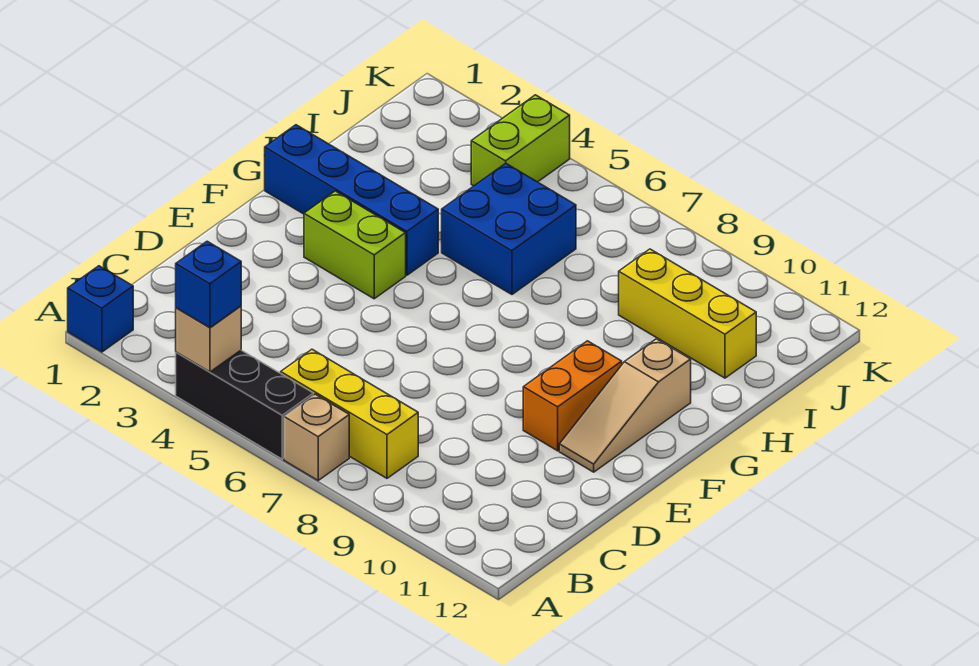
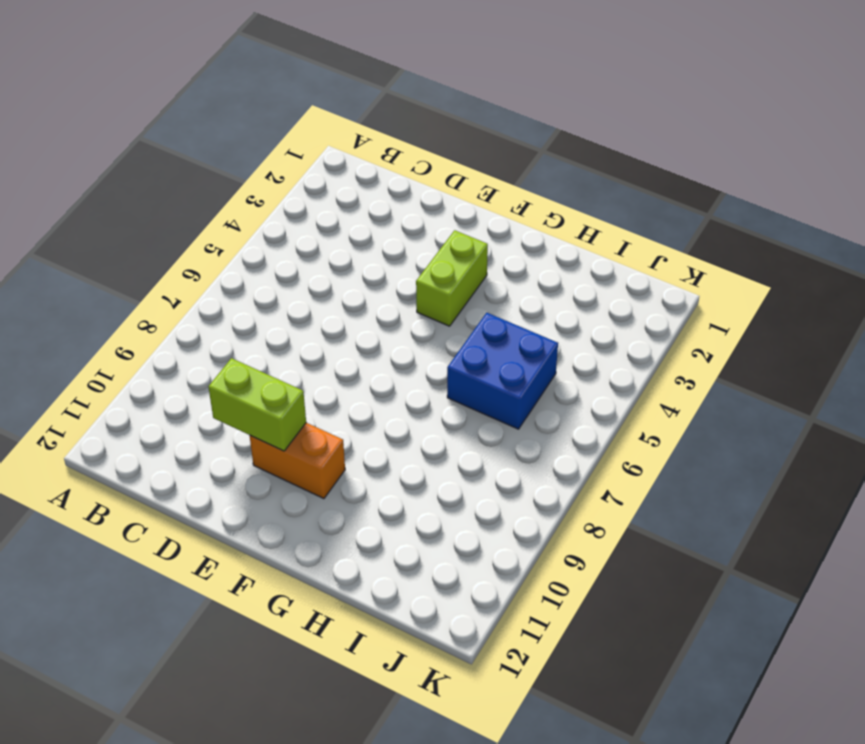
lime 1x2 brick [209,358,306,451] -> lime 1x2 brick moved to [471,95,570,186]
none -> blue 1x1 brick [68,266,133,352]
none -> black 1x3 brick [176,350,313,459]
none -> tan 1x1 brick [284,394,349,480]

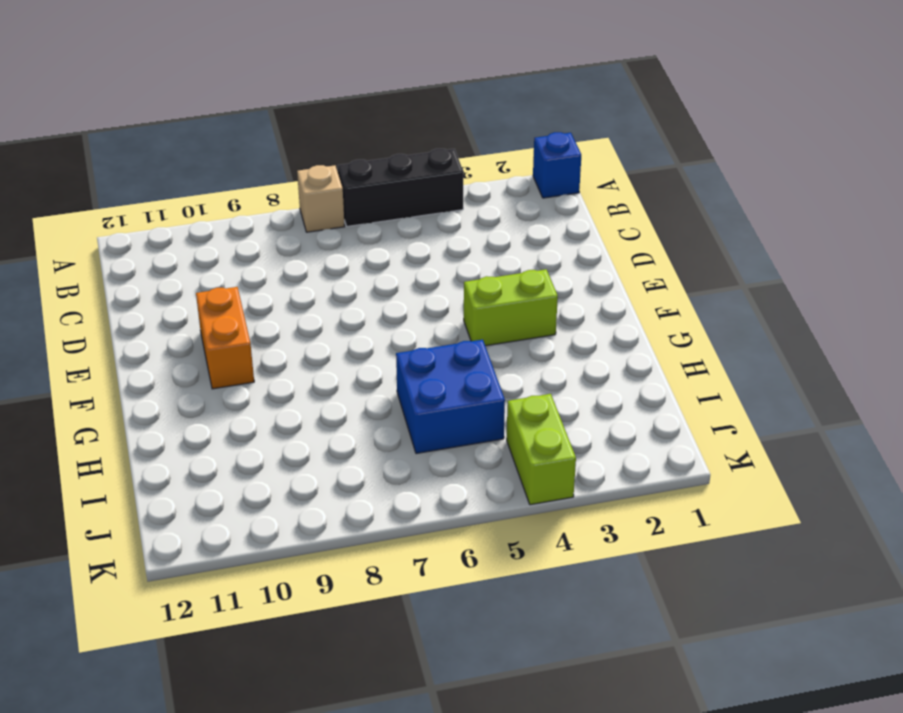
none -> yellow 1x3 brick [281,349,418,478]
none -> tan 1x3 slope [559,339,691,472]
none -> blue 1x4 brick [265,125,438,275]

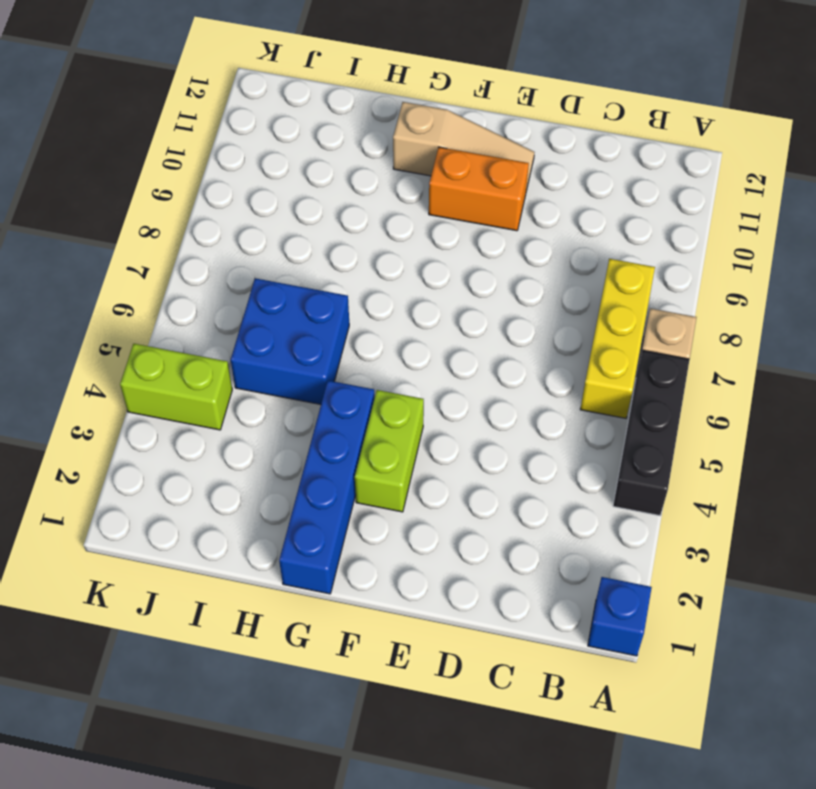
none -> yellow 1x3 brick [619,249,756,378]
none -> tan 1x1 brick [176,306,241,372]
none -> blue 1x1 brick [176,241,241,328]

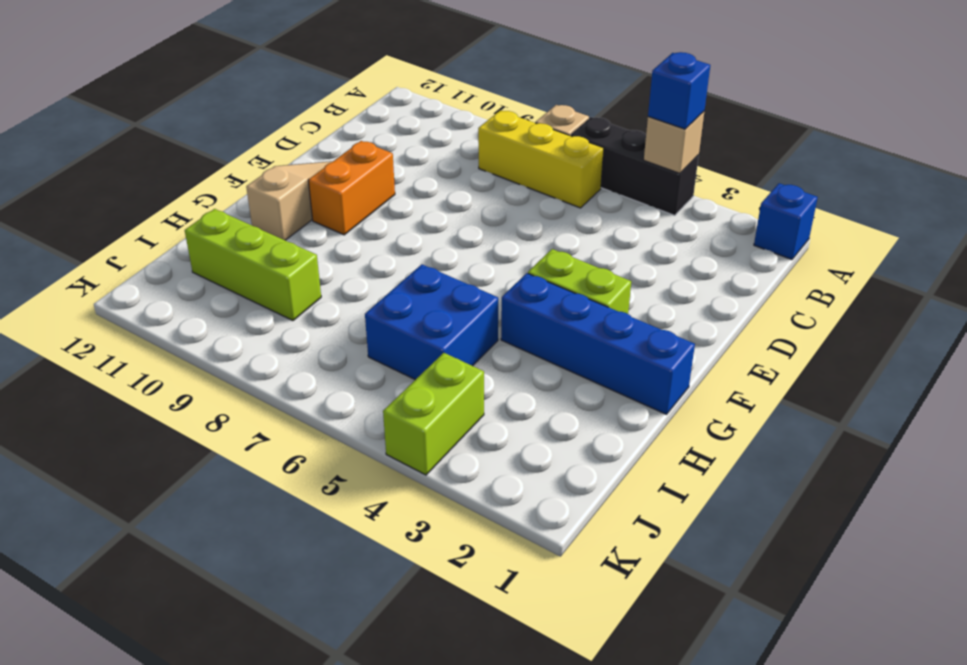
lime 1x3 brick [185,209,321,321] -> yellow 1x3 brick [619,249,756,378]

